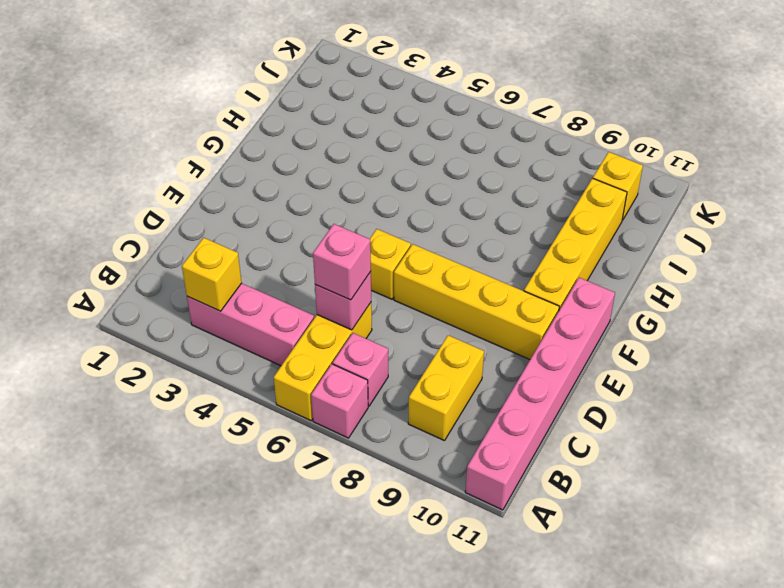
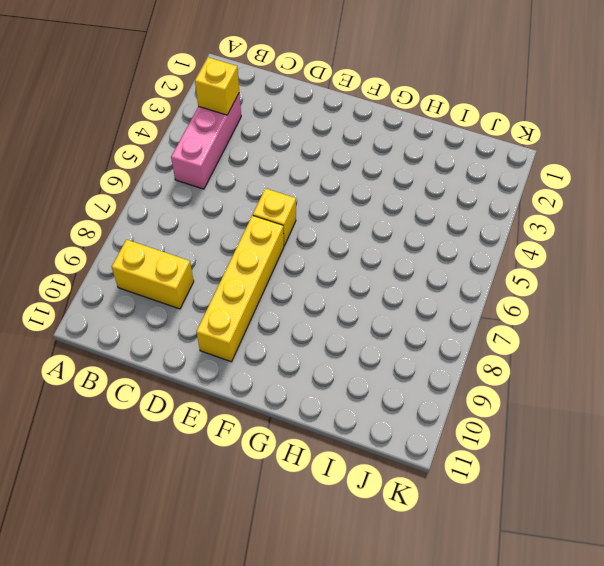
none -> yellow 1x3 brick [274,303,372,421]
none -> pink 1x1 brick [311,364,368,438]
none -> pink 1x6 brick [465,278,615,510]

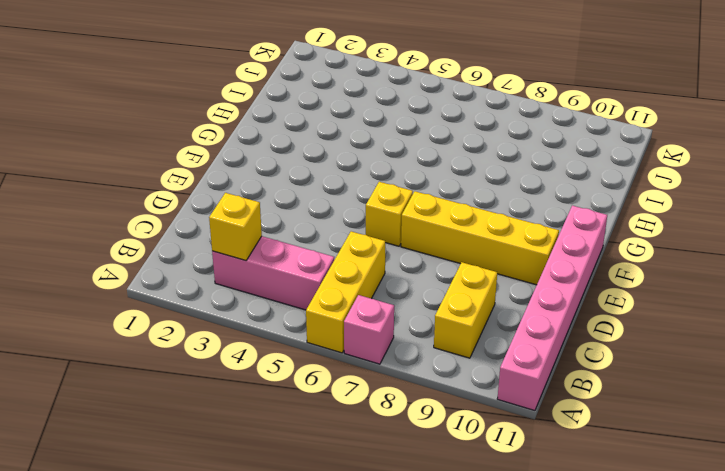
none -> pink 1x1 brick [333,333,388,406]
none -> yellow 1x4 brick [524,178,627,310]
none -> yellow 1x1 brick [593,152,643,220]

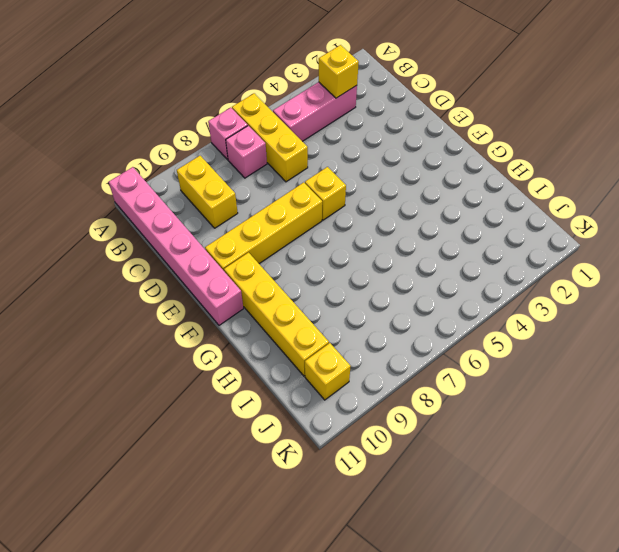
none -> pink 1x1 brick [315,272,371,330]
none -> pink 1x1 brick [313,224,371,300]

